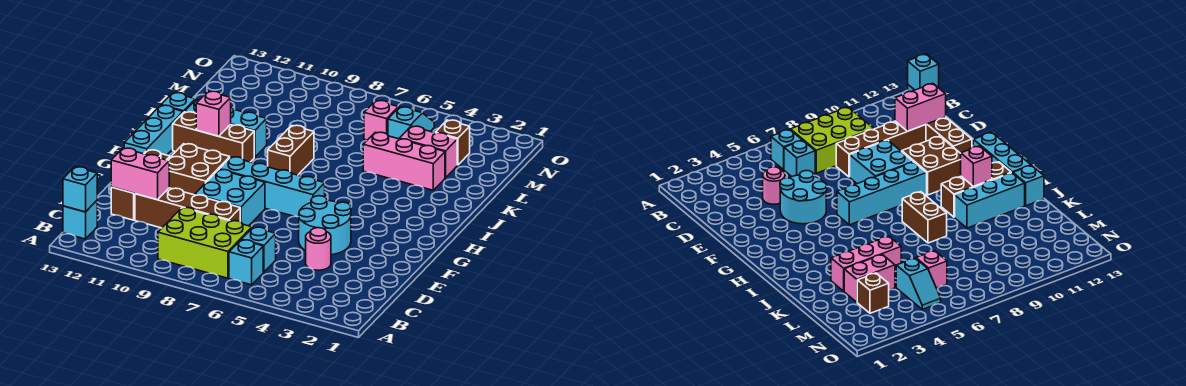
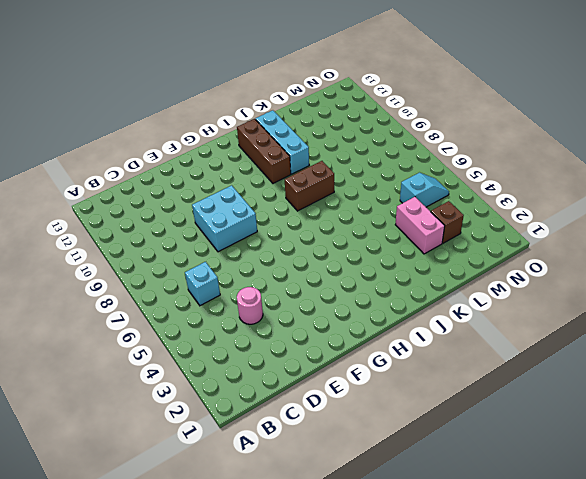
none -> cyan 1x1 brick [229,240,263,285]
none -> lime 2x3 brick [158,208,252,278]
none -> cyan 1x1 brick [63,201,97,239]

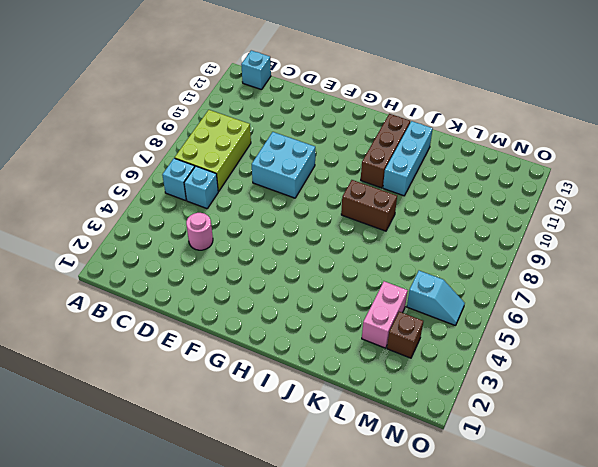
none -> brown 1x4 brick [135,188,240,228]
none -> brown 1x3 brick [111,150,170,220]
none -> cyan 2x2 round brick [299,196,351,255]

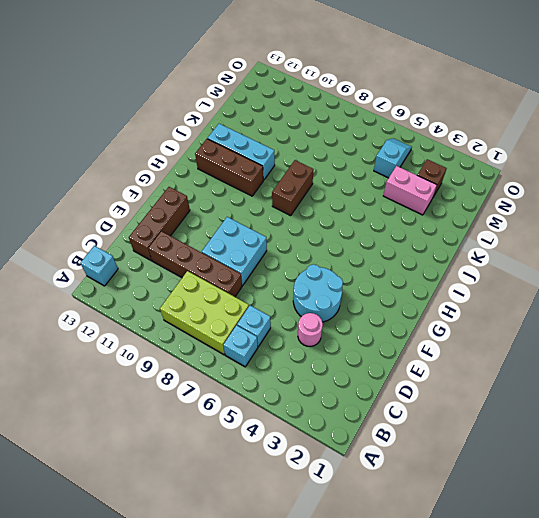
none -> brown 2x2 brick [168,144,230,195]
none -> cyan 1x4 brick [219,157,325,217]
none -> cyan 1x3 brick [124,105,183,155]

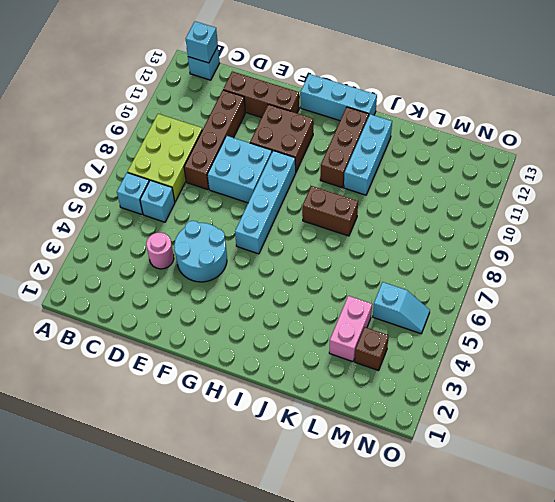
none -> cyan 1x1 brick [161,93,195,113]
none -> pink 1x3 brick [363,132,445,190]
none -> pink 1x1 brick [364,101,398,140]

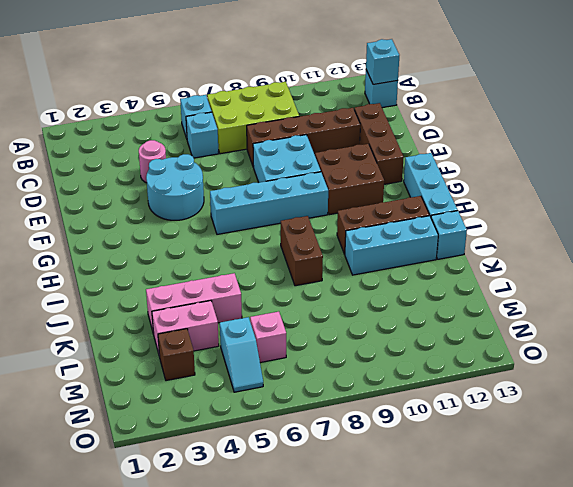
none -> pink 1x2 brick [111,148,169,200]
none -> pink 1x1 brick [196,91,231,136]

